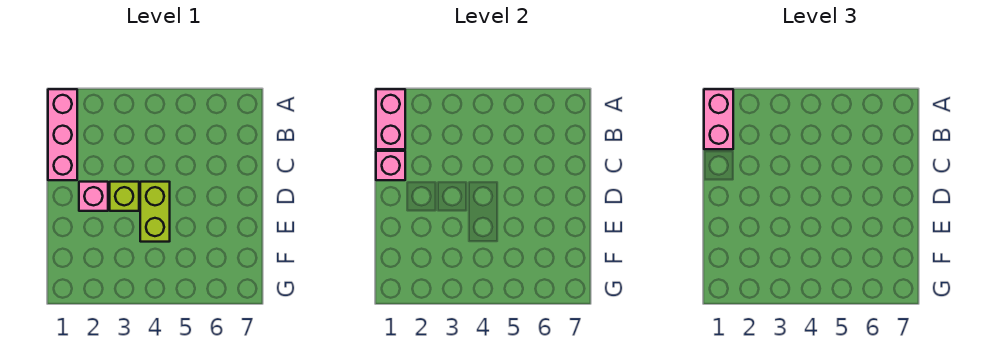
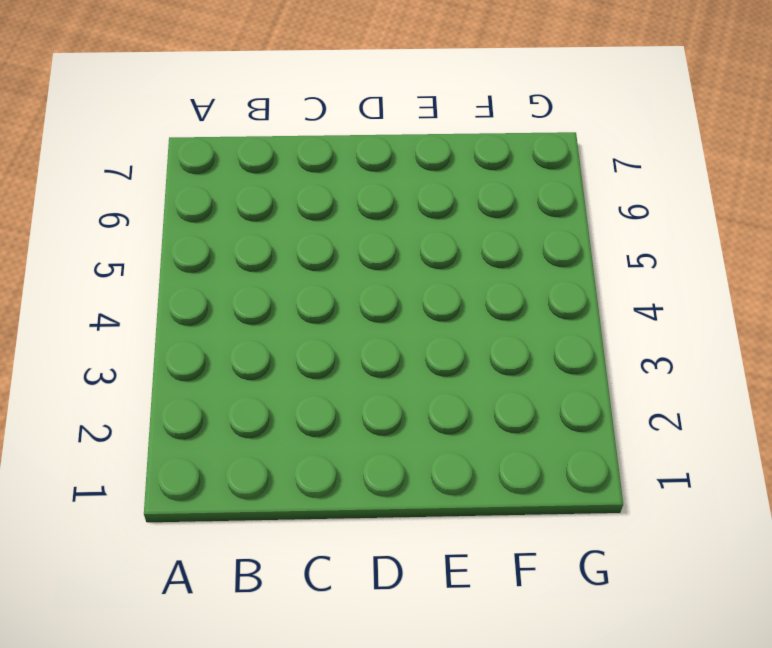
none -> pink 1x3 brick [48,89,77,180]
none -> pink 1x1 brick [79,182,108,211]

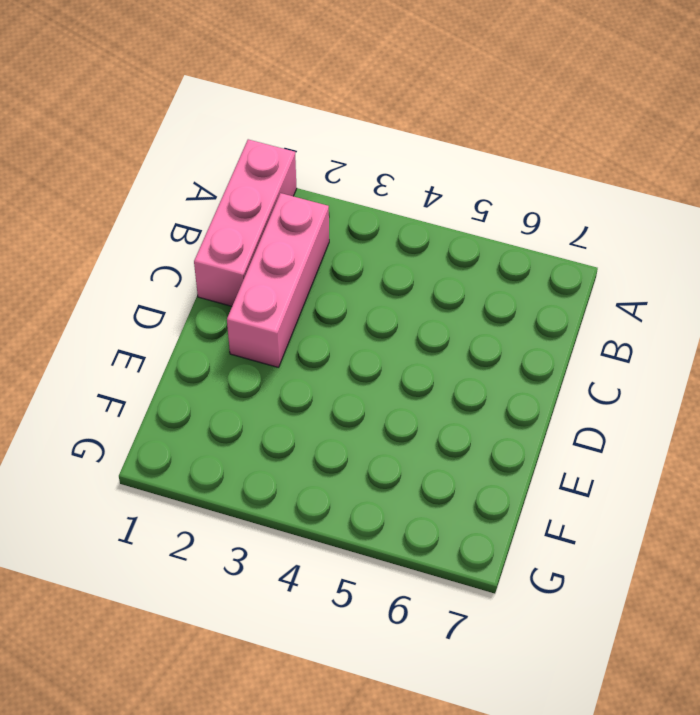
pink 1x3 brick [227,193,329,368] -> pink 1x1 brick [79,182,108,211]
none -> lime 1x1 brick [110,182,139,211]
none -> lime 1x2 brick [140,182,170,242]

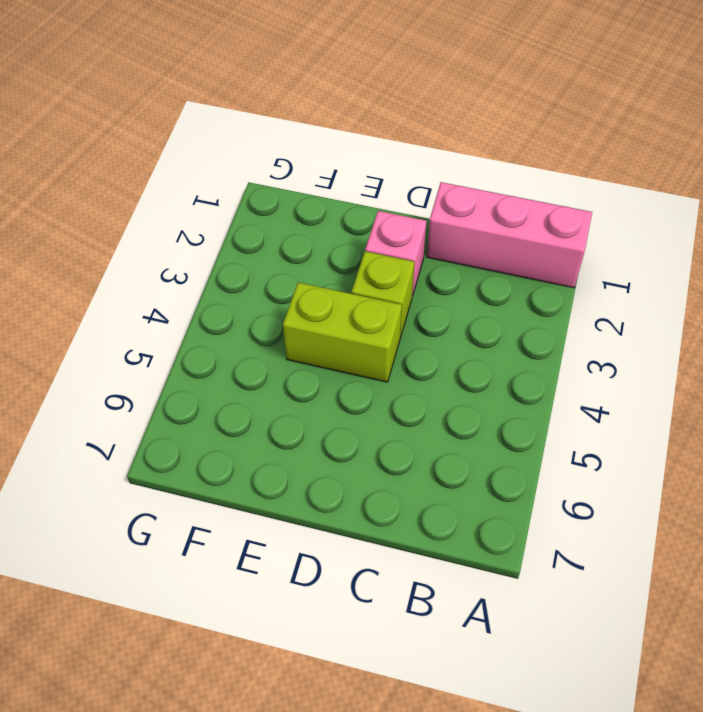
none -> pink 1x2 brick [376,89,405,149]
none -> pink 1x1 brick [376,151,405,180]

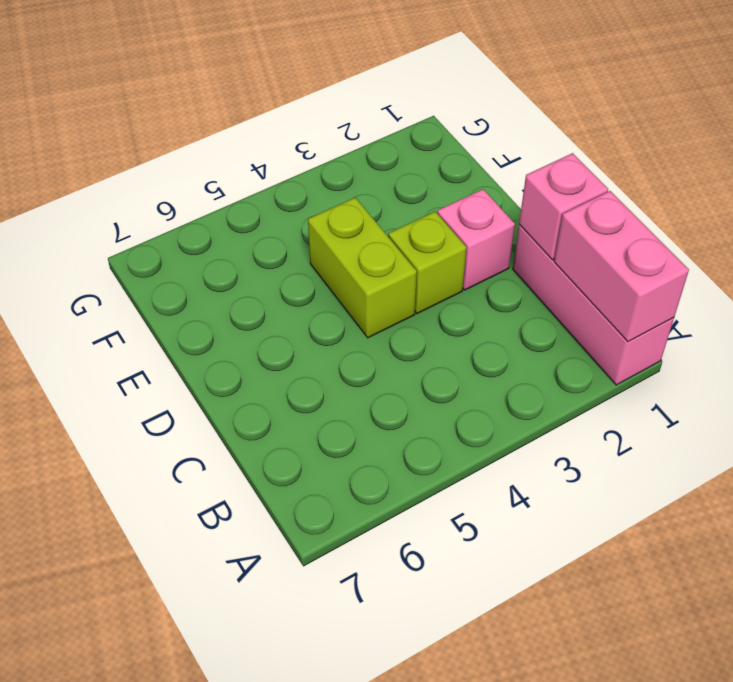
none -> pink 1x2 brick [704,89,733,149]

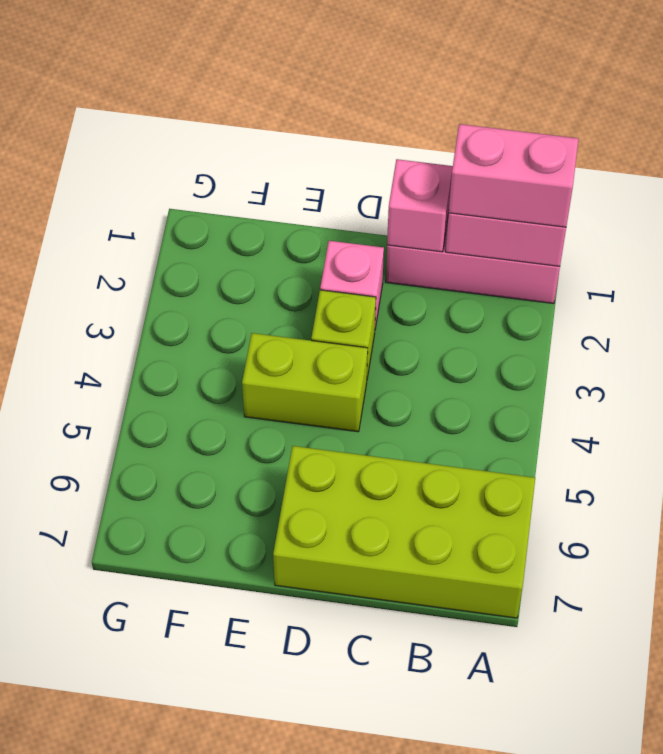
lime 2x4 brick [273,446,535,618] -> none

